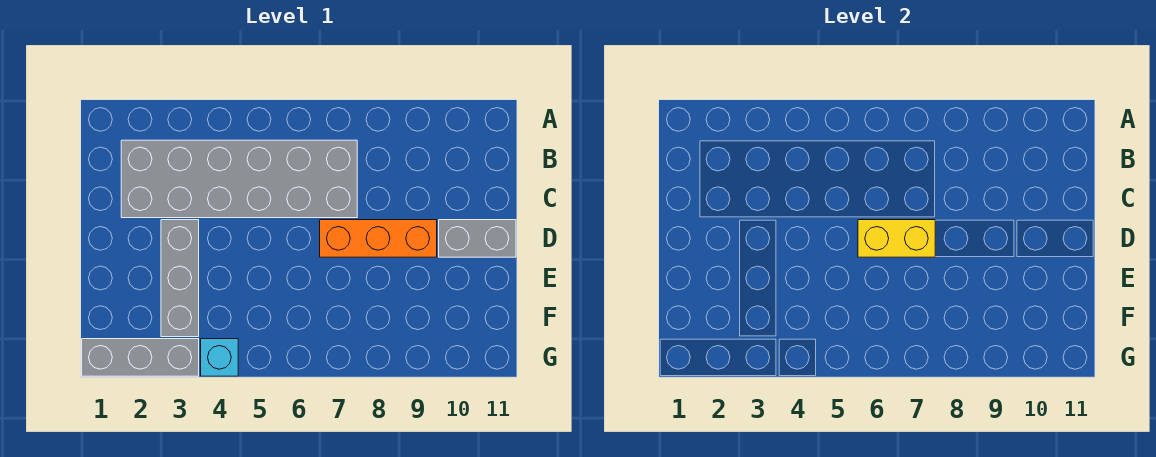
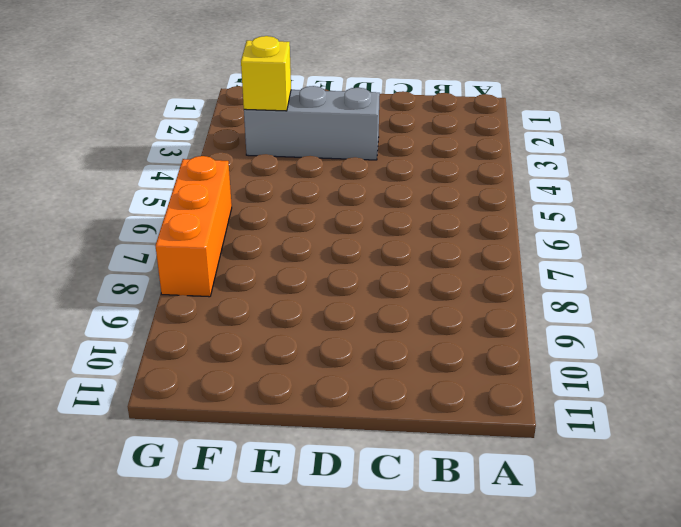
yellow 1x1 brick [241,36,291,111] -> none
orange 1x3 brick [156,156,232,297] -> orange 1x3 brick moved to [320,220,437,257]
none -> grey 2x6 brick [121,140,357,218]
none -> grey 1x2 brick [439,220,516,257]

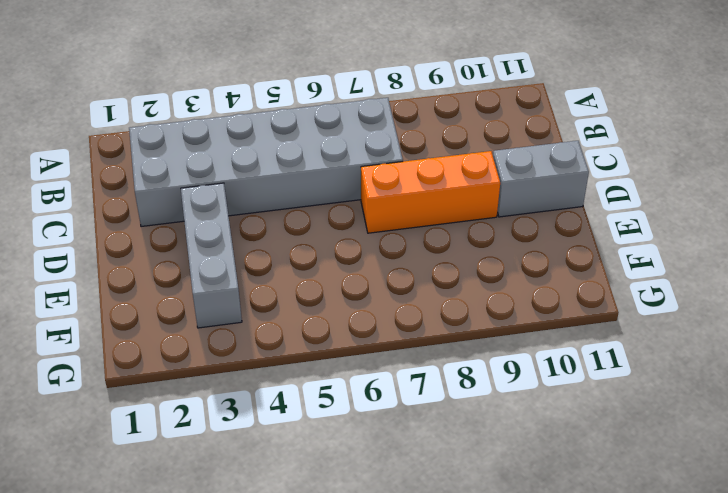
none -> grey 1x3 brick [82,339,199,376]
none -> cyan 1x1 brick [201,339,238,376]

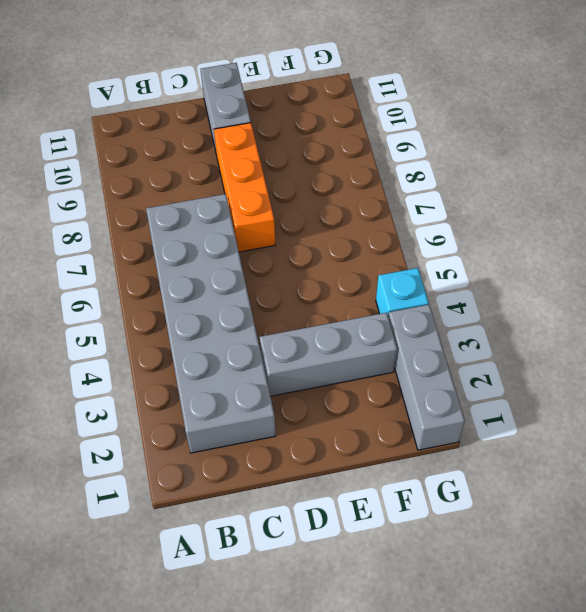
none -> yellow 1x2 brick [858,220,935,257]

